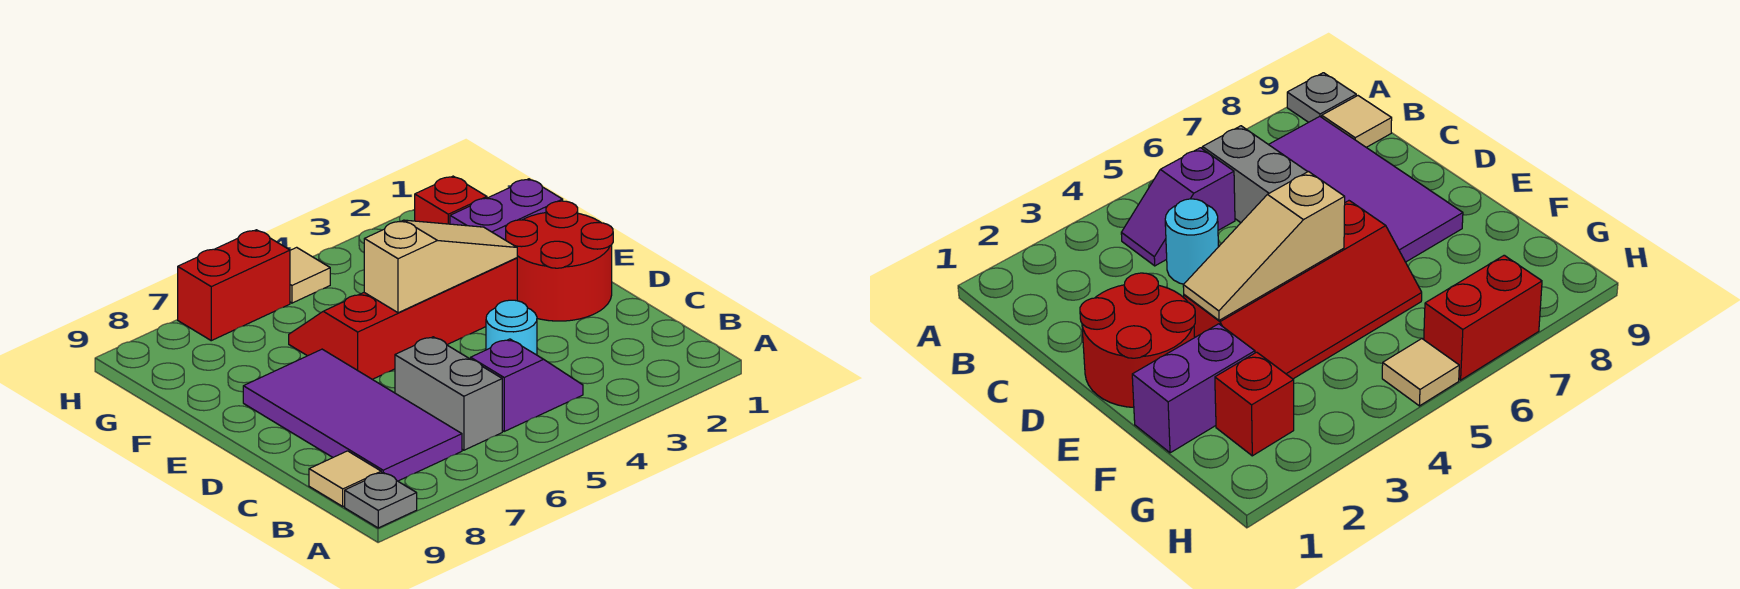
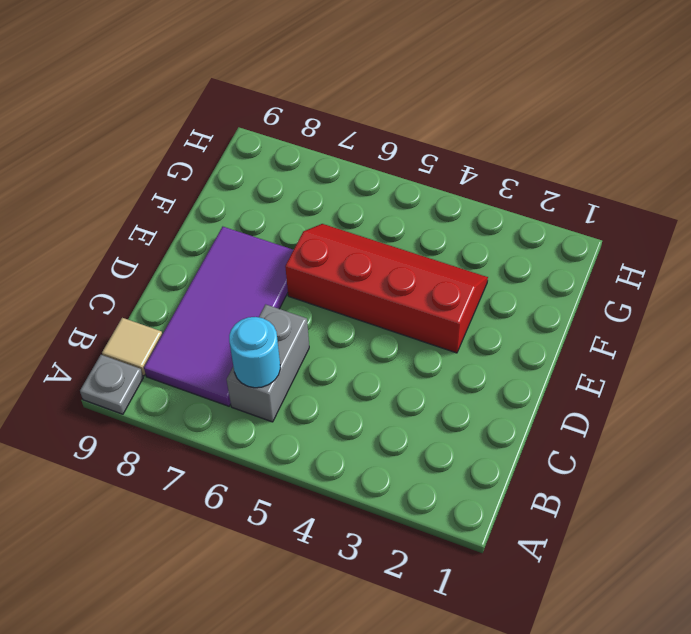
cyan 1x1 round brick [229,317,280,388] -> cyan 1x1 round brick moved to [486,300,537,355]
none -> purple 1x2 slope [471,339,583,431]
none -> red 2x2 round brick [506,201,613,321]
none -> purple 1x2 brick [450,179,563,240]

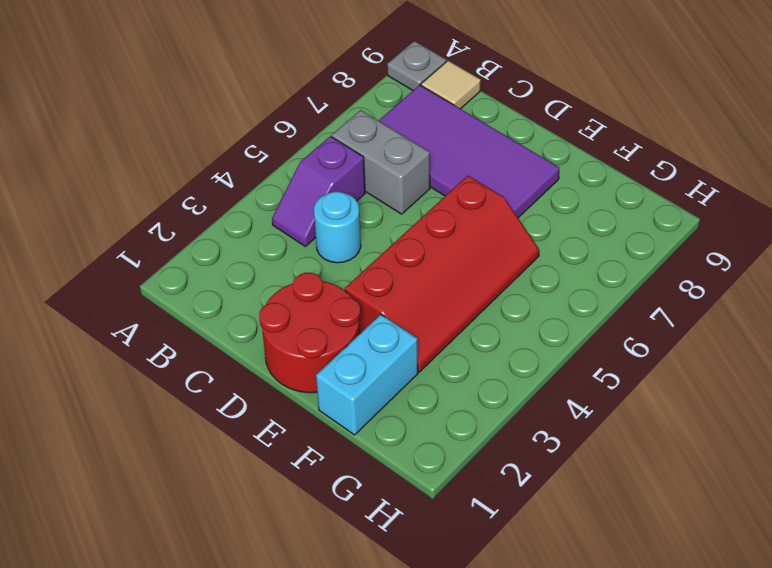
cyan 1x2 brick [316,315,418,435] -> purple 1x2 brick [450,179,563,240]
none -> red 1x1 brick [415,176,487,224]
none -> tan 1x1 tile [290,247,330,303]
none -> red 1x2 brick [178,230,290,341]

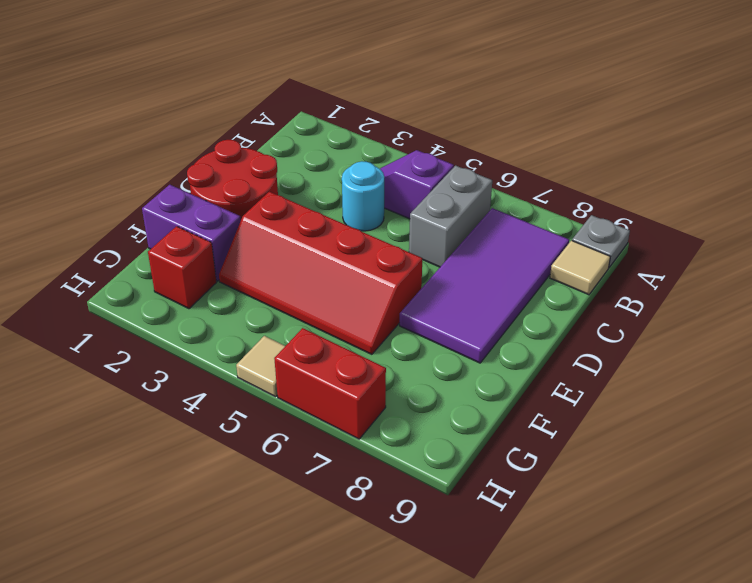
none -> tan 1x3 slope [364,220,517,313]

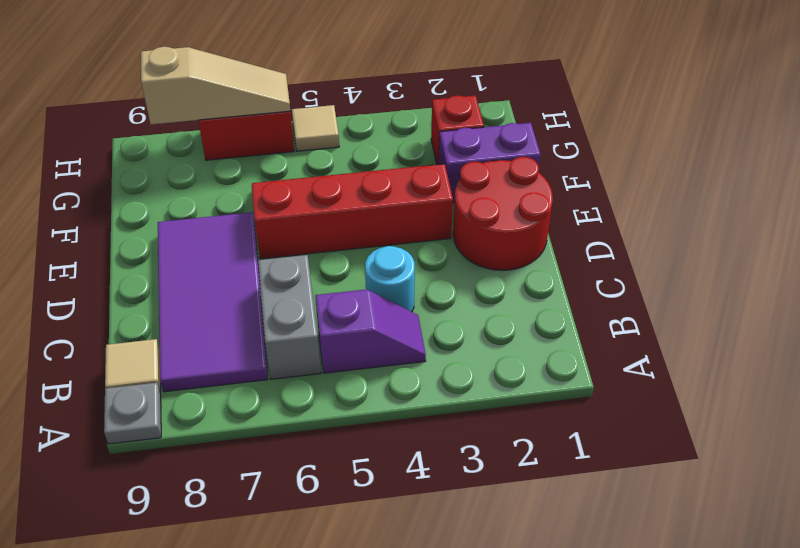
tan 1x3 slope [141,47,290,125] -> tan 1x3 slope moved to [364,220,517,313]

